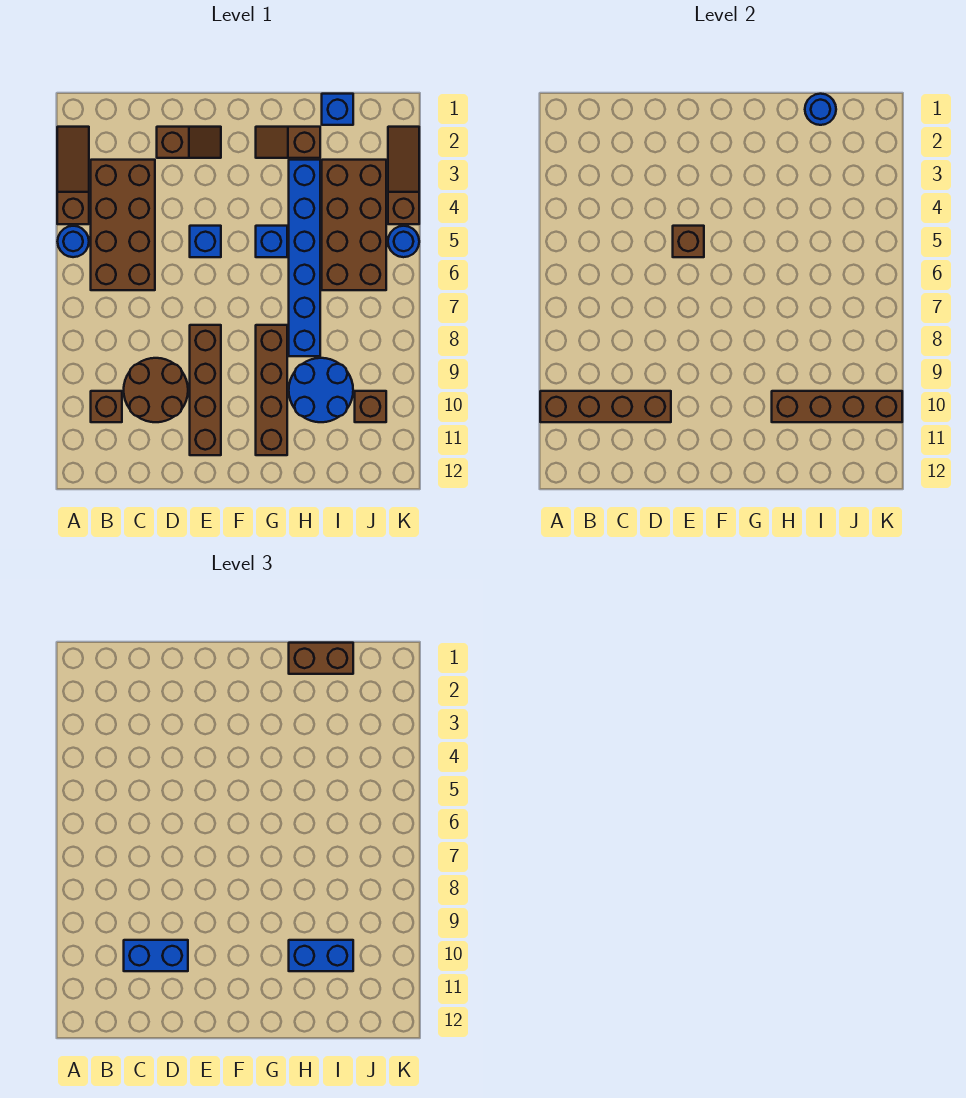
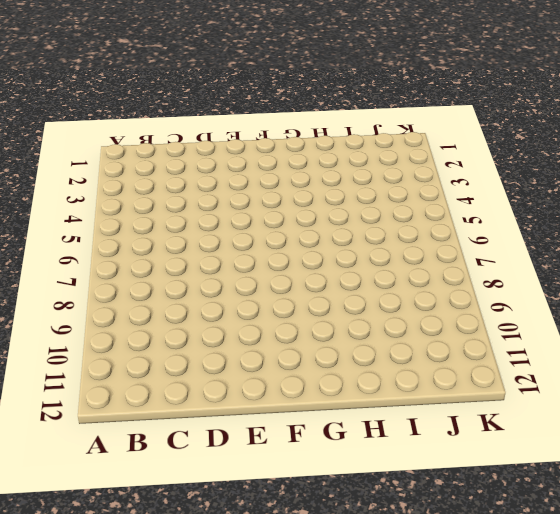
none -> brown 1x3 slope [57,127,89,224]
none -> blue 1x1 round brick [58,226,89,257]
none -> brown 2x4 brick [91,160,155,290]

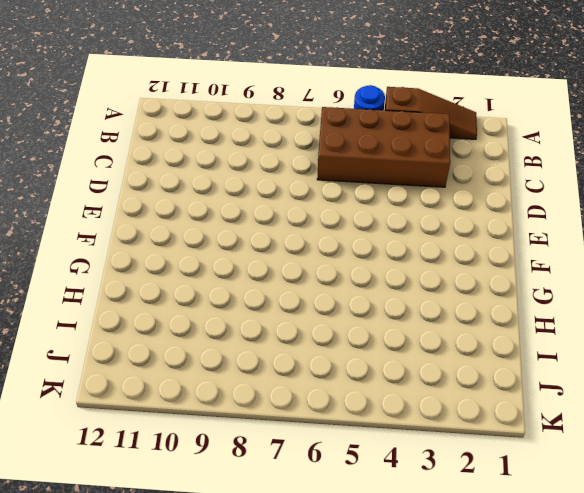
none -> brown 1x1 brick [91,391,122,422]
none -> brown 2x2 round brick [124,358,188,422]
none -> brown 1x2 slope [157,127,221,158]

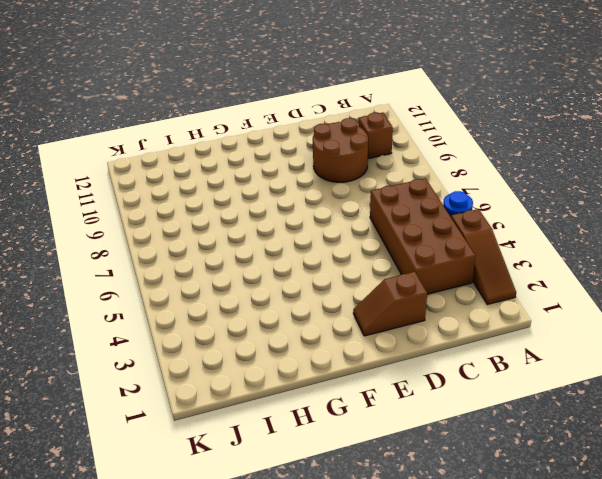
none -> blue 1x1 brick [190,226,221,257]
none -> brown 1x4 brick [190,325,221,455]
none -> brown 1x2 slope [256,127,320,158]

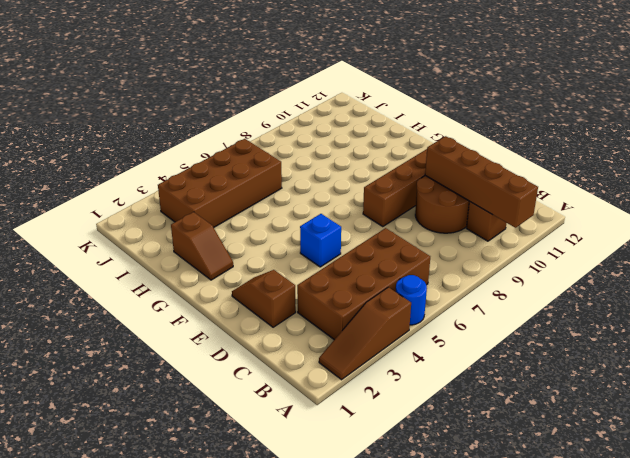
none -> blue 1x1 brick [256,226,287,257]
none -> brown 1x4 brick [256,325,287,455]
none -> blue 1x6 brick [289,160,320,356]

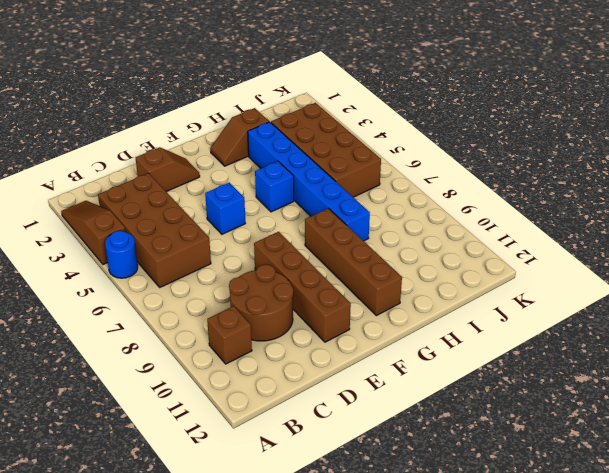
none -> blue 2x2 round brick [289,358,353,422]
none -> blue 1x1 brick [322,94,353,125]
none -> brown 1x1 brick [355,391,386,422]

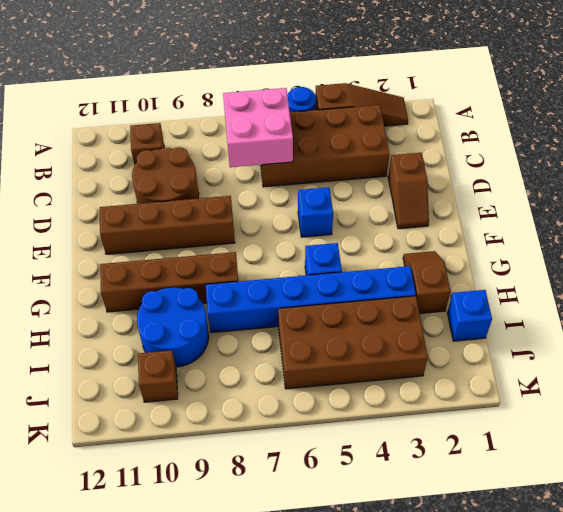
pink 2x2 brick [223,88,293,167] -> none
none -> brown 1x3 slope [388,127,419,224]
none -> blue 1x1 round brick [388,226,419,257]
none -> brown 1x4 brick [540,391,671,422]

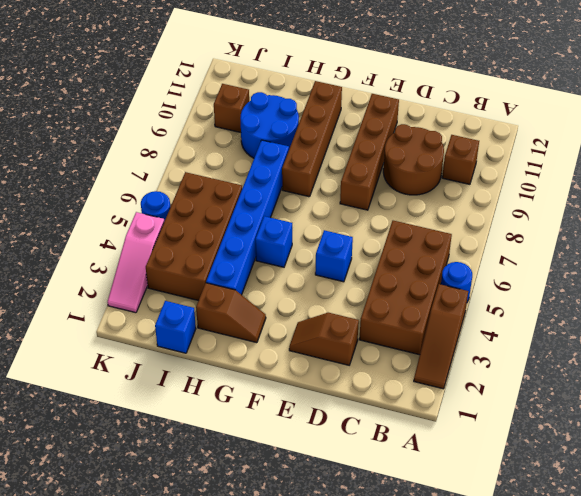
pink 1x3 slope [107,212,164,313] -> brown 1x3 slope [388,127,419,224]
none -> brown 1x4 brick [540,391,671,422]
none -> brown 1x1 brick [673,226,704,257]
none -> brown 1x4 brick [772,391,902,422]

